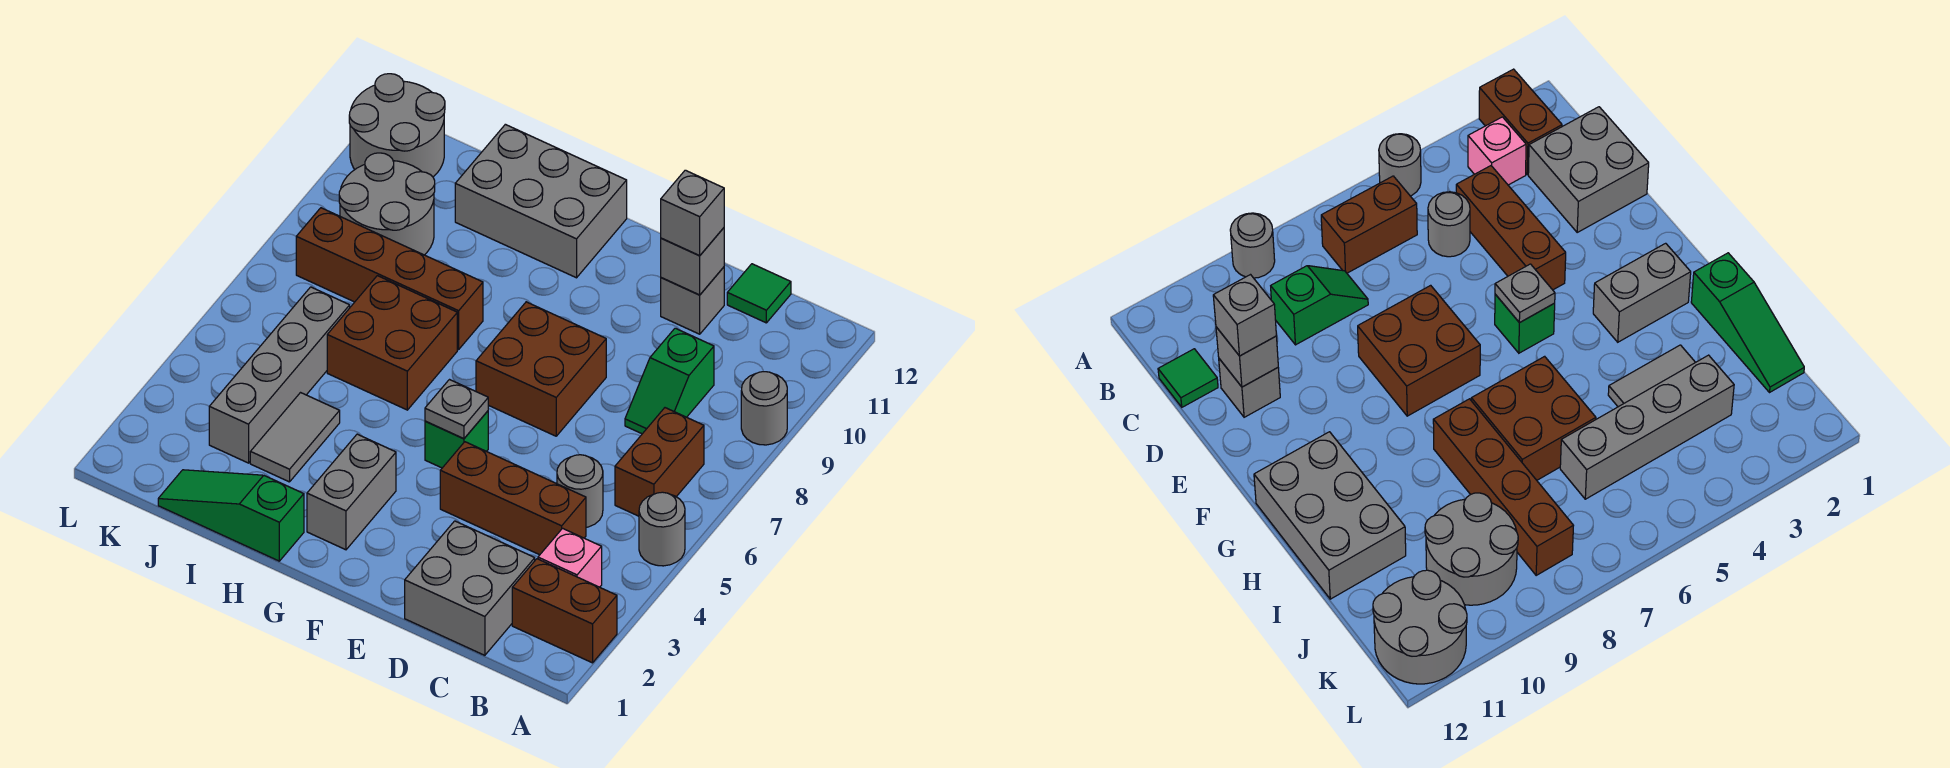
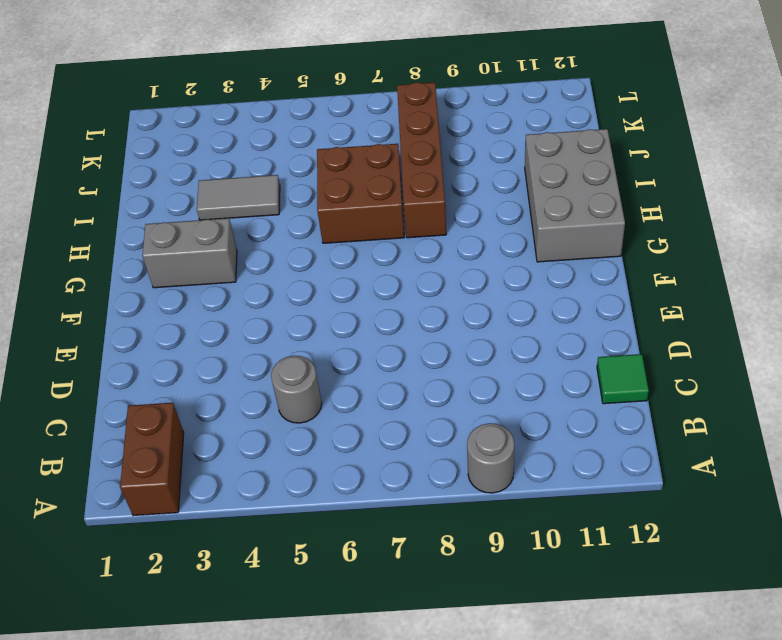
none -> grey 1x1 round brick [639,492,685,566]
none -> pink 1x1 brick [538,528,602,587]
none -> brown 1x2 brick [615,408,704,516]

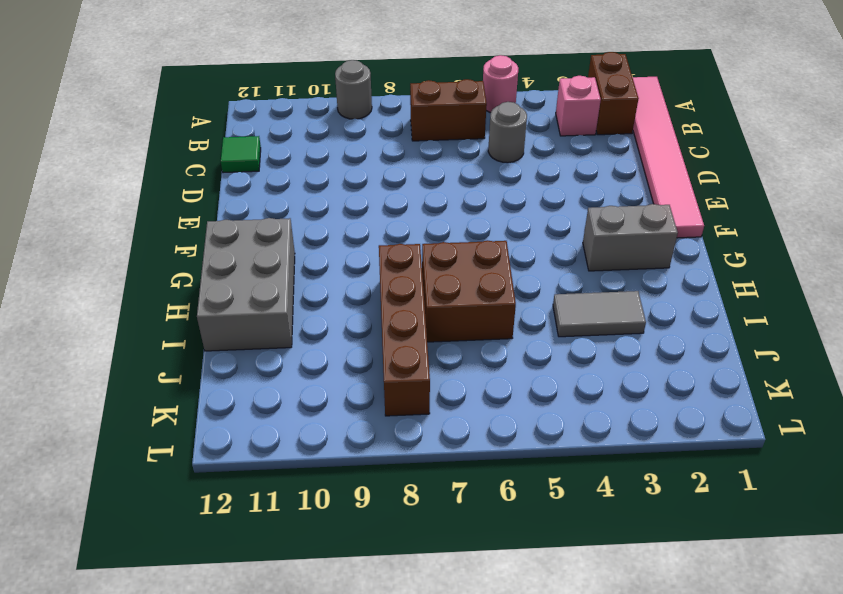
pink 1x6 tile [633,77,704,238] -> grey 2x2 brick [405,521,535,655]
pink 1x1 round brick [483,55,518,113] -> grey 1x1 round brick [639,492,685,566]
none -> brown 1x3 brick [440,442,586,555]
none -> green 1x2 slope [625,328,714,434]
none -> grey 1x1 brick [661,267,724,334]

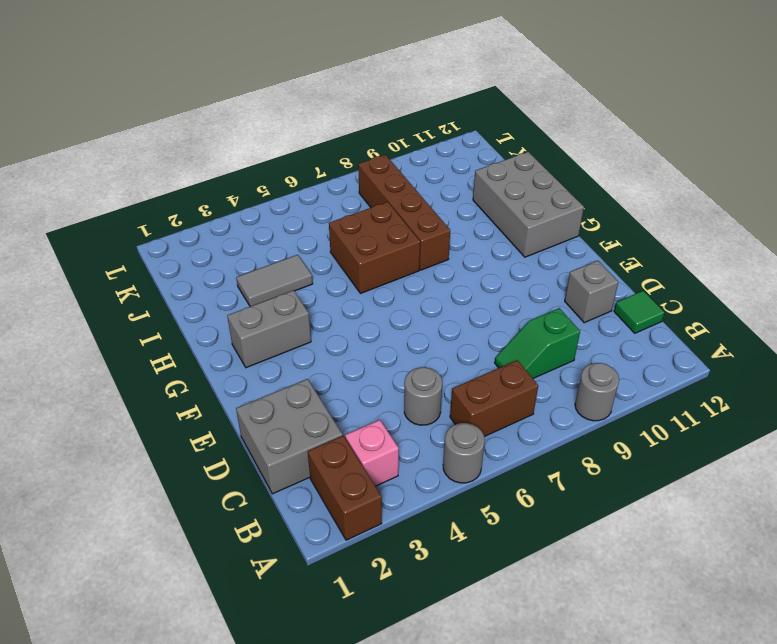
none -> brown 1x3 brick [440,442,586,555]
none -> brown 2x2 brick [476,302,606,436]
none -> green 1x1 brick [425,411,488,468]

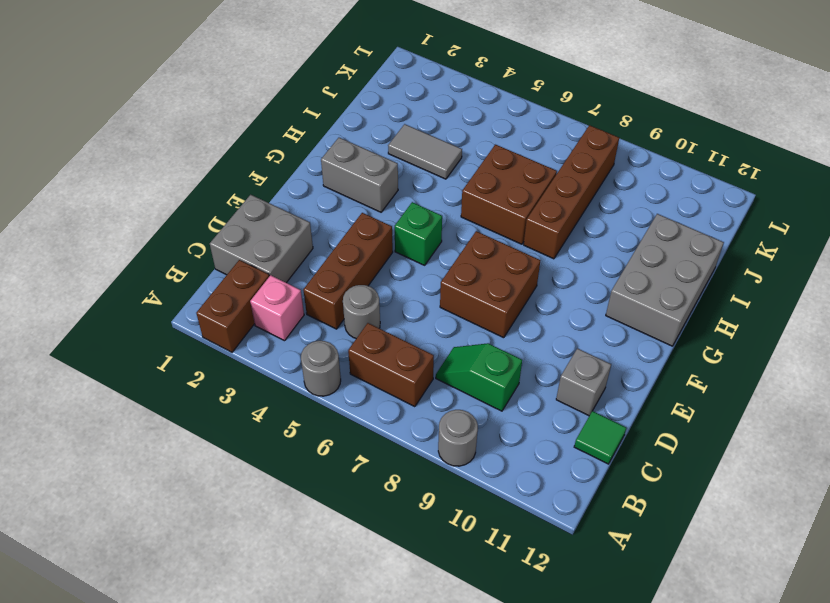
none -> green 1x3 slope [158,470,304,561]
none -> grey 1x4 brick [209,287,350,463]
none -> grey 2x2 round brick [339,153,435,255]

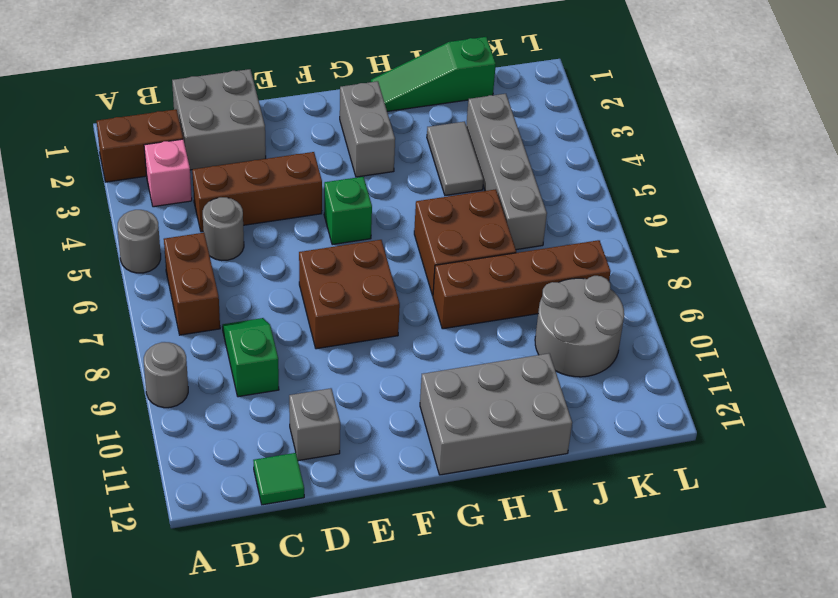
green 1x3 slope [371,37,496,111] -> green 1x3 slope turned to [158,470,304,561]
none -> grey 2x2 round brick [349,74,445,177]
none -> grey 1x1 brick [661,228,724,295]
none -> grey 1x1 plate [425,380,488,439]

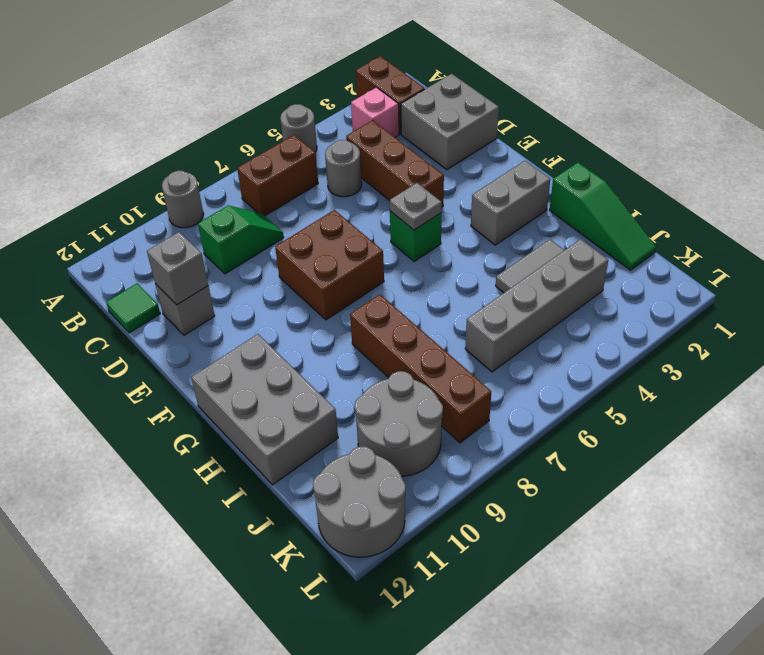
none -> brown 2x2 brick [327,276,457,410]
none -> grey 1x1 brick [661,170,724,255]

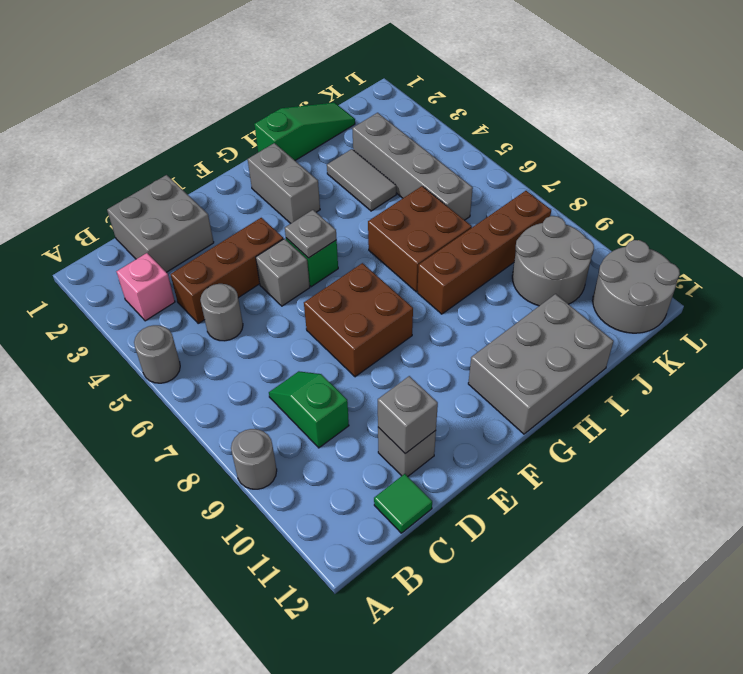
grey 1x1 brick [256,239,310,306] -> grey 1x1 brick moved to [661,170,724,255]
none -> brown 1x2 brick [512,559,617,663]
none -> brown 1x2 brick [615,408,704,516]

